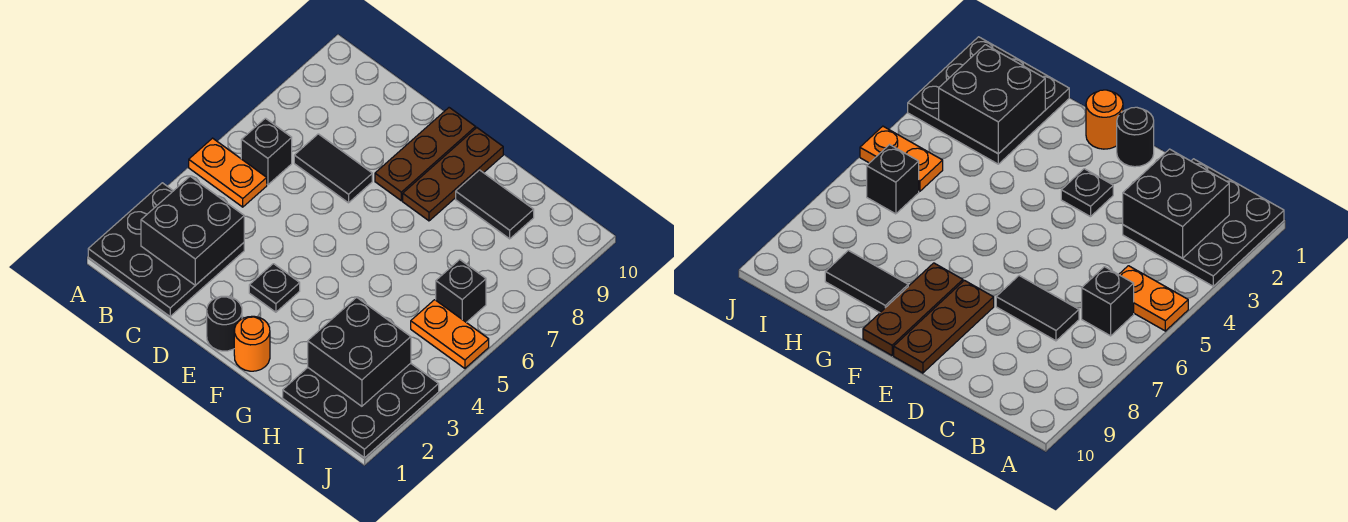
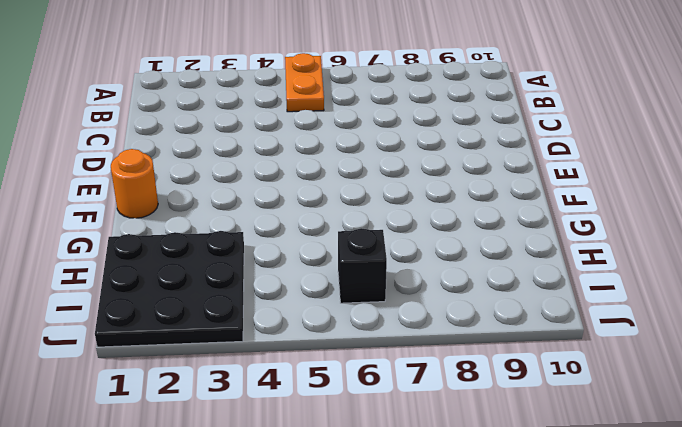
none -> black 3x3 plate [88,183,244,316]
none -> black 1x1 brick [241,118,292,185]
none -> black 1x2 tile [294,134,372,203]

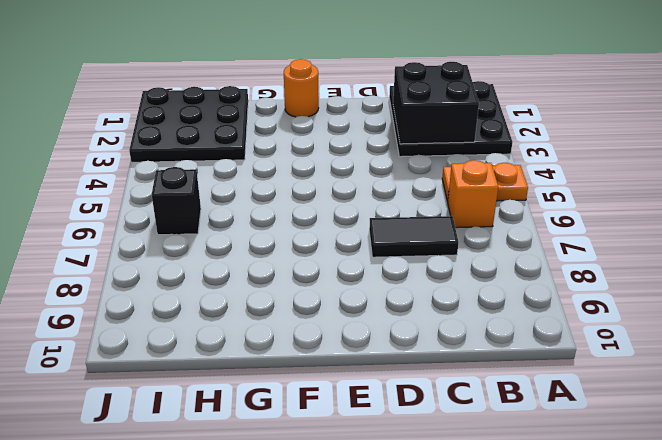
orange 1x1 brick [448,160,498,228] -> black 1x1 brick [241,118,292,185]
none -> black 1x1 round brick [207,296,242,351]
none -> black 1x1 plate [249,264,300,312]
none -> brown 1x3 plate [375,108,476,201]

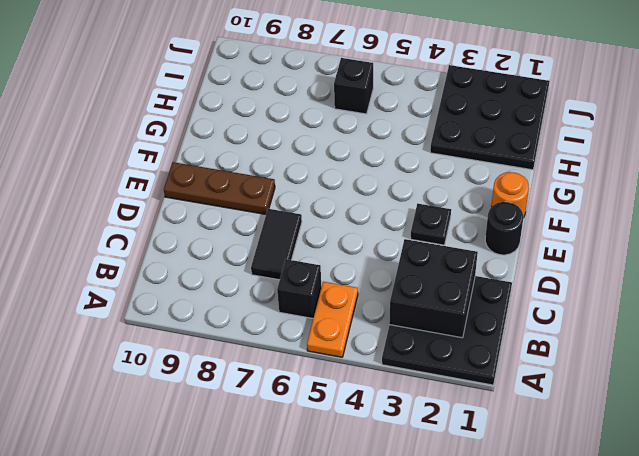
none -> brown 1x3 plate [403,128,503,221]
none -> black 1x2 tile [456,170,534,239]
none -> orange 1x2 plate [411,300,489,368]

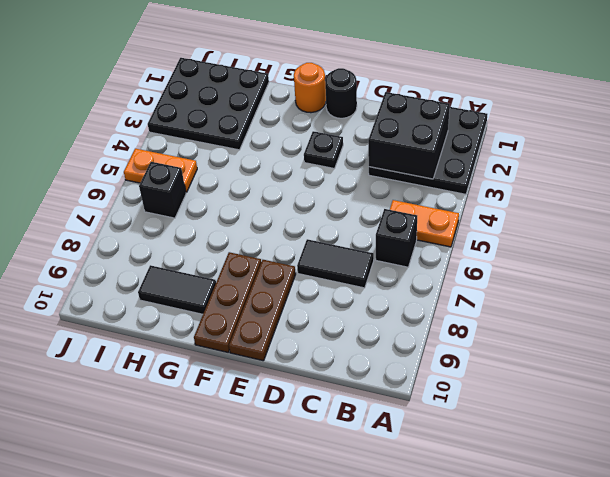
none -> black 2x2 brick [308,297,411,406]

